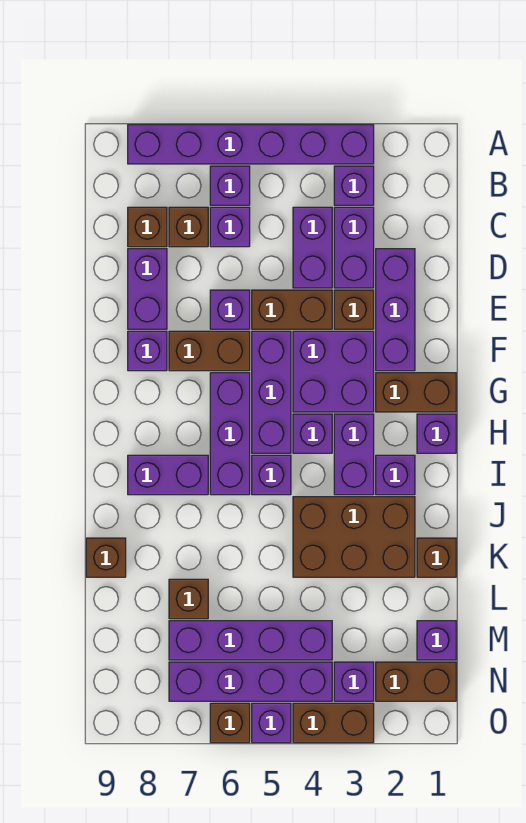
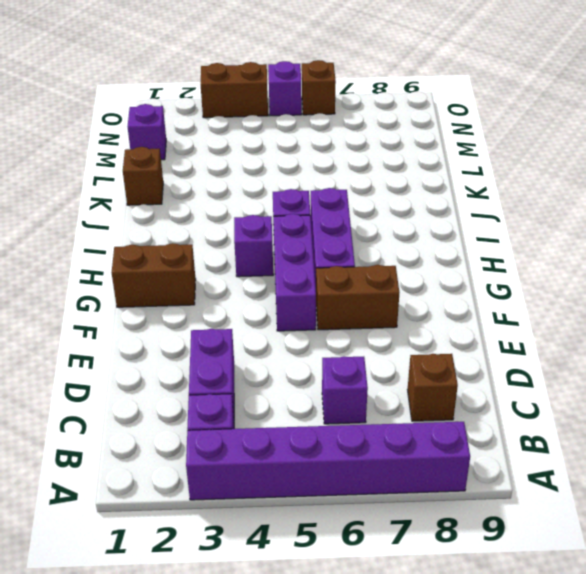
none -> purple 1x1 brick [210,166,250,205]
none -> purple 1x2 brick [293,207,332,288]
none -> brown 1x1 brick [169,207,208,247]
none -> purple 1x3 brick [376,249,415,371]

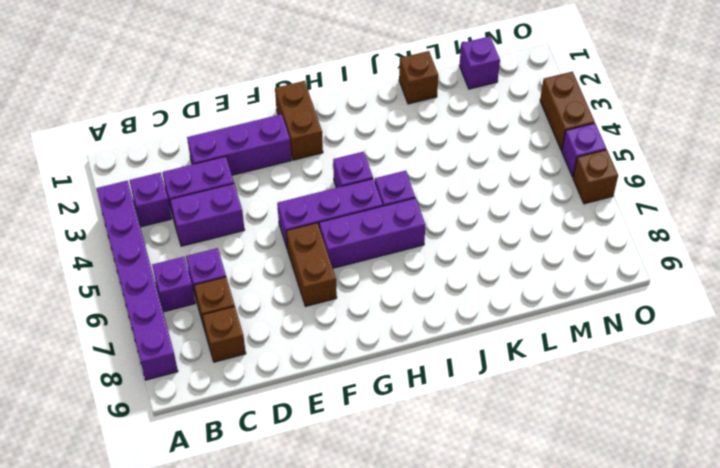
none -> purple 1x2 brick [128,249,167,329]
none -> brown 1x1 brick [334,290,374,329]
none -> brown 1x2 brick [252,290,332,329]
none -> purple 1x1 brick [210,290,250,329]

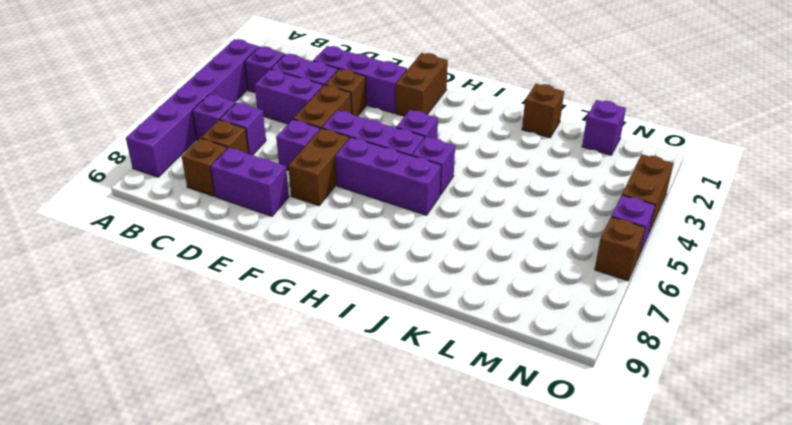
none -> purple 2x2 brick [293,331,374,412]
none -> purple 1x1 brick [128,331,167,371]
none -> purple 1x1 brick [417,414,456,453]
none -> purple 1x2 brick [334,414,374,495]

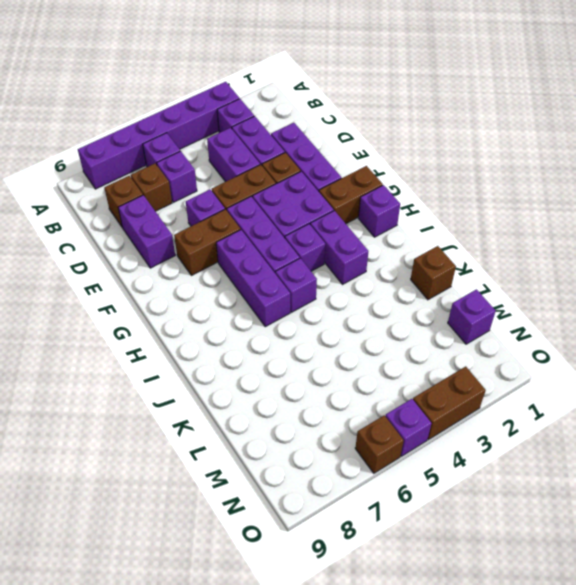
none -> purple 1x1 brick [128,331,167,371]
none -> purple 1x1 brick [376,455,415,495]
none -> purple 1x2 brick [128,455,208,495]
none -> brown 2x3 brick [293,497,415,577]

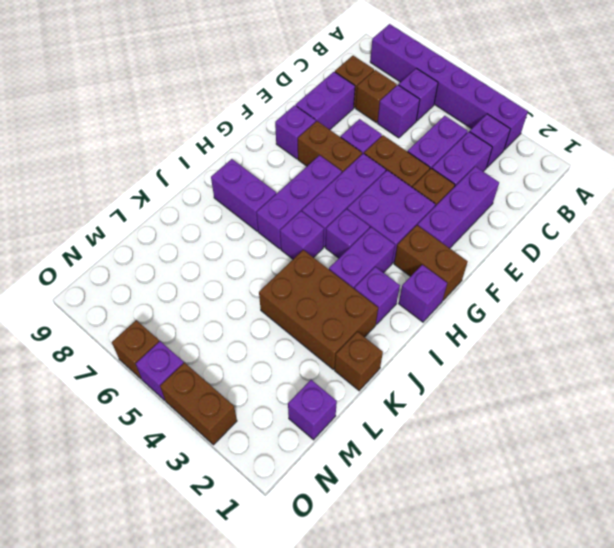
none -> brown 1x1 brick [86,538,126,577]
none -> brown 1x1 brick [169,579,208,619]
none -> purple 1x4 brick [169,621,332,660]
none -> brown 1x2 brick [376,662,456,701]

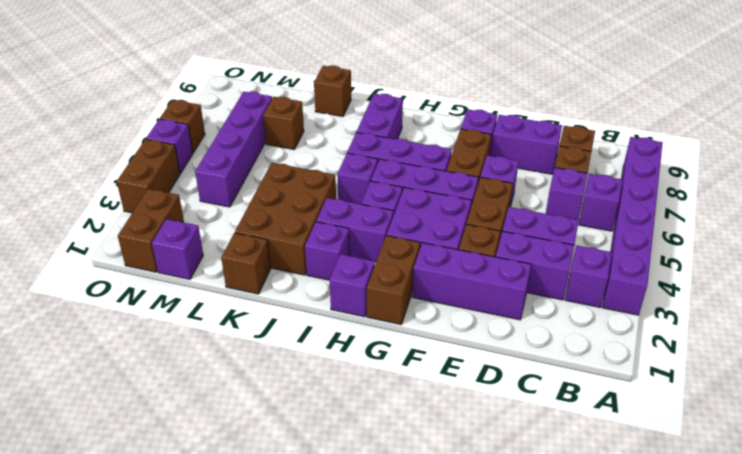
none -> purple 1x1 brick [334,662,374,701]
none -> purple 1x4 brick [169,662,332,701]

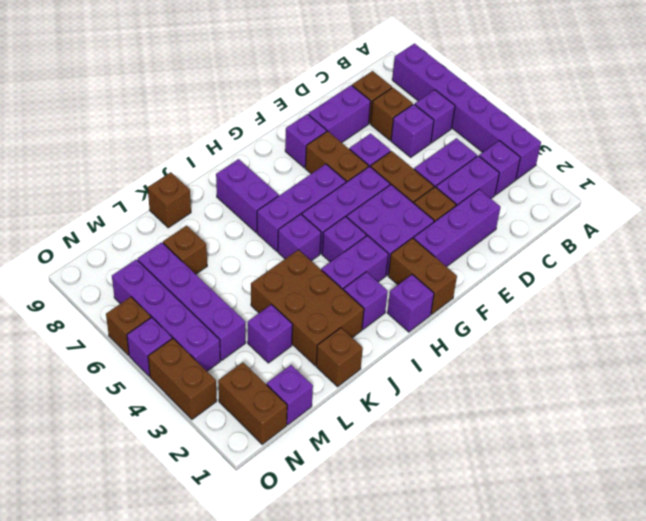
purple 1x1 brick [248,305,293,363] -> purple 1x1 brick moved to [334,662,374,701]

